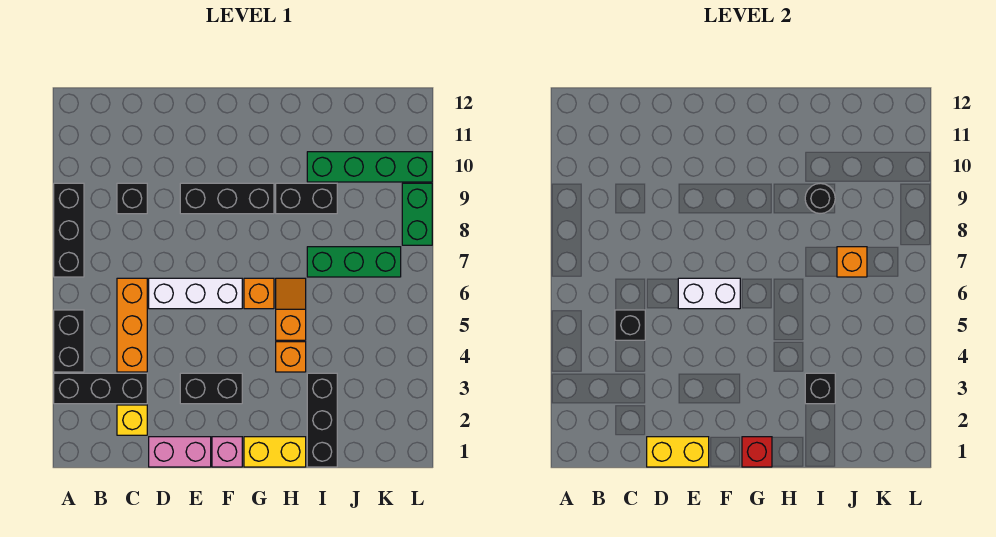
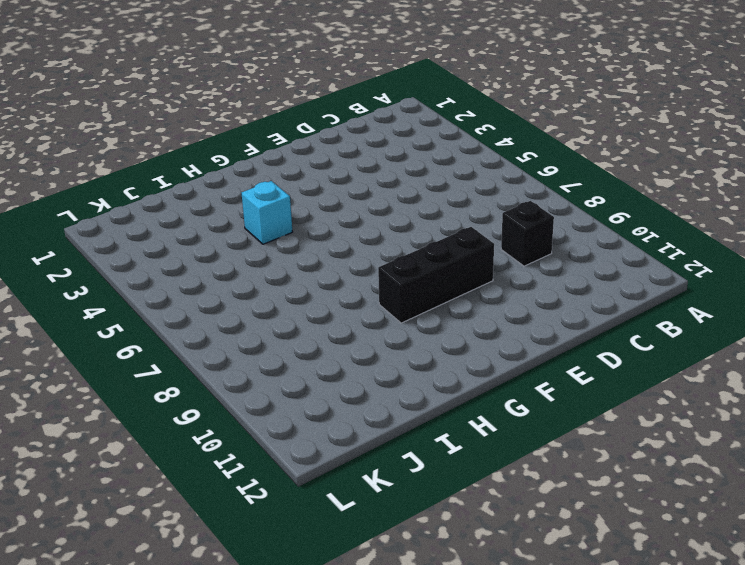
cyan 1x1 brick [241,181,293,244] -> orange 1x1 brick [276,342,306,372]
none -> black 1x3 brick [54,373,147,404]
none -> black 1x2 brick [54,310,84,372]
none -> black 1x3 brick [54,183,84,277]

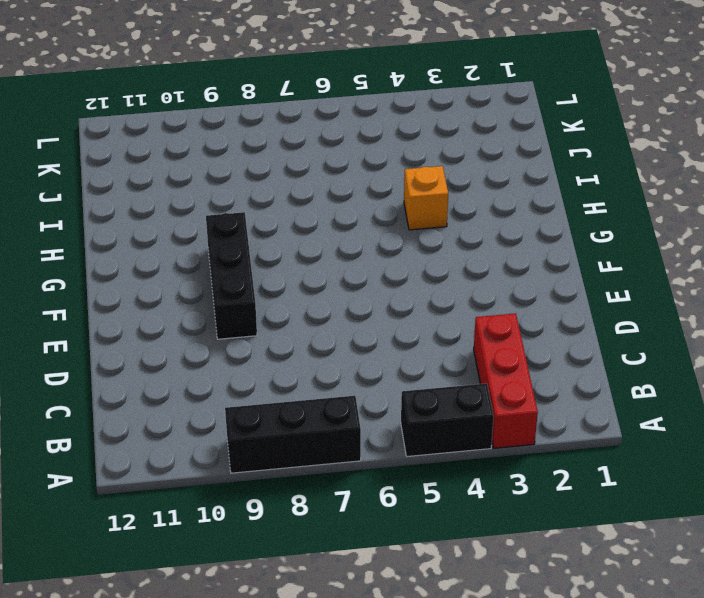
red 1x3 brick [474,313,538,448] -> black 1x3 brick [54,373,147,404]
none -> yellow 1x1 brick [117,405,147,435]
none -> orange 1x3 brick [117,278,147,372]
none -> black 1x1 brick [117,183,147,214]

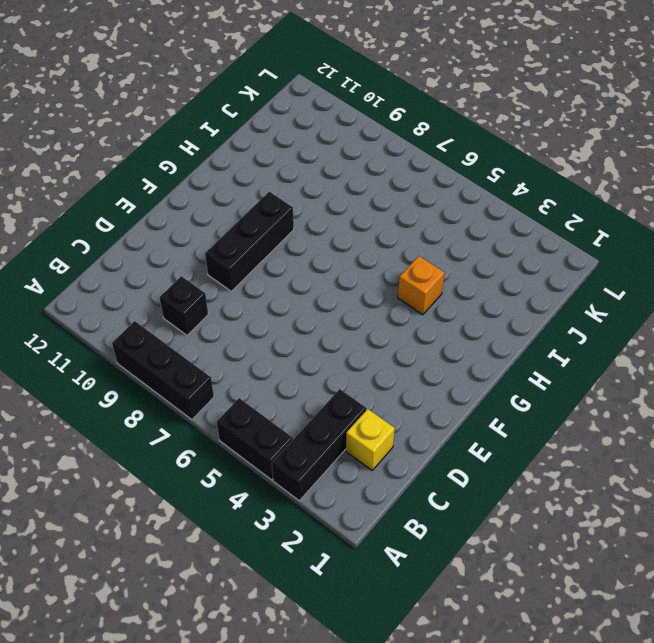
none -> orange 1x3 brick [117,278,147,372]
none -> pink 1x2 brick [149,437,211,467]
none -> white 1x3 brick [149,278,242,309]

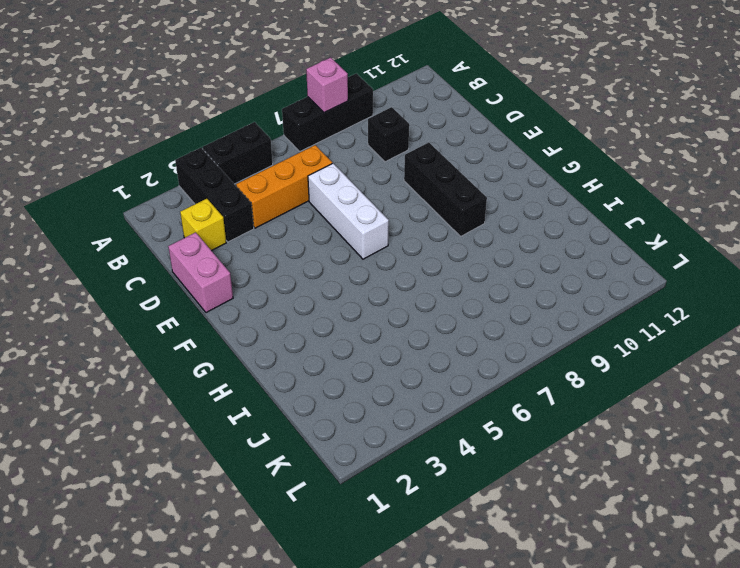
pink 1x1 brick [306,57,348,113] -> pink 1x1 brick moved to [212,437,242,467]
none -> black 1x2 brick [180,373,242,404]
none -> yellow 1x2 brick [244,437,306,467]
none -> orange 1x1 brick [244,278,274,309]

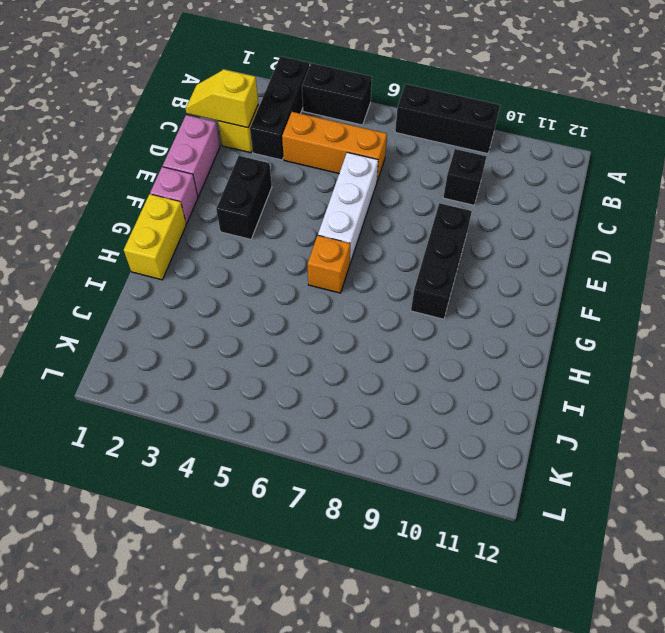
yellow 1x2 slope [186,69,258,128] -> none
none -> orange 1x1 brick [276,342,306,372]
none -> orange 1x2 slope [276,278,306,340]
none -> black 1x2 brick [276,183,337,214]

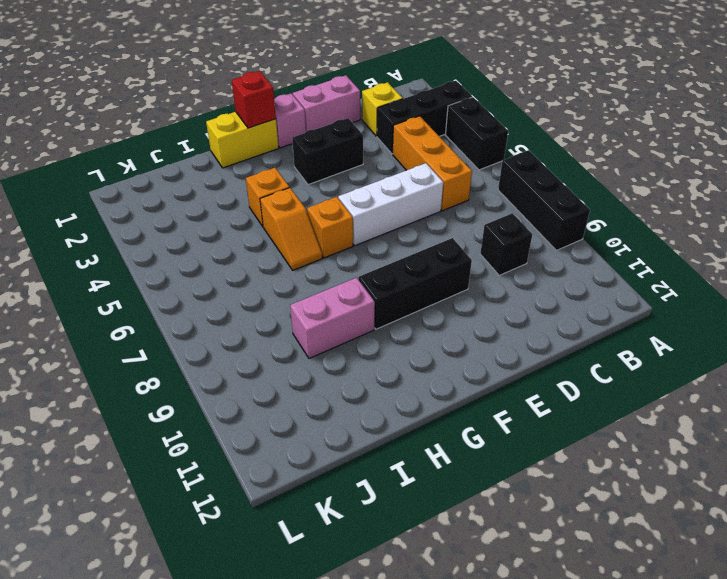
pink 1x2 brick [290,278,375,358] -> black 1x2 brick [276,183,337,214]
none -> black 1x3 brick [307,373,337,467]
none -> green 1x3 brick [307,247,401,277]
none -> green 1x4 brick [307,152,432,182]

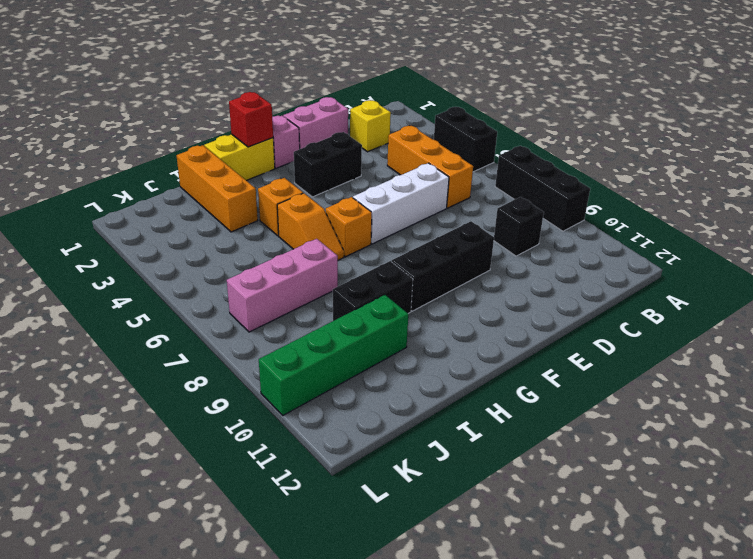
orange 1x3 brick [176,145,258,232] -> black 1x3 brick [307,373,337,467]
pink 1x3 brick [227,239,338,332] -> green 1x3 brick [307,247,401,277]
none -> black 1x3 brick [54,373,147,404]
none -> green 1x2 brick [402,183,432,245]
none -> black 1x1 brick [615,310,645,340]

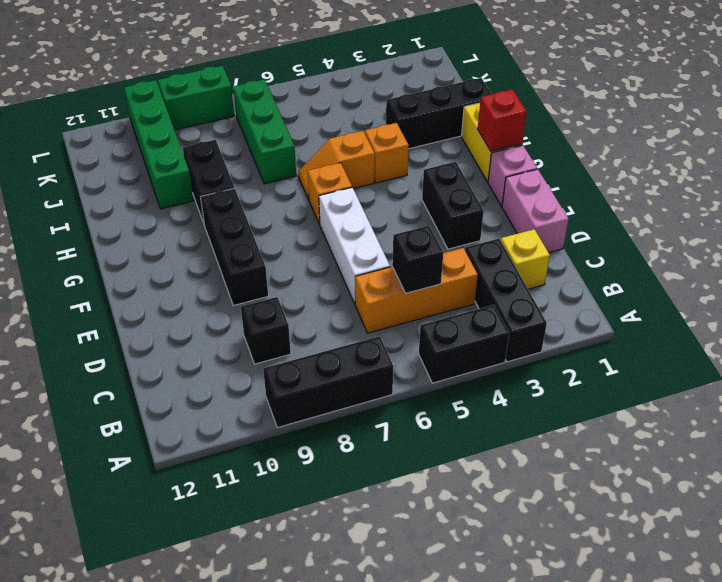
none -> yellow 1x2 brick [647,437,709,467]
none -> white 1x2 brick [678,278,740,309]
none -> black 1x1 brick [805,373,835,404]

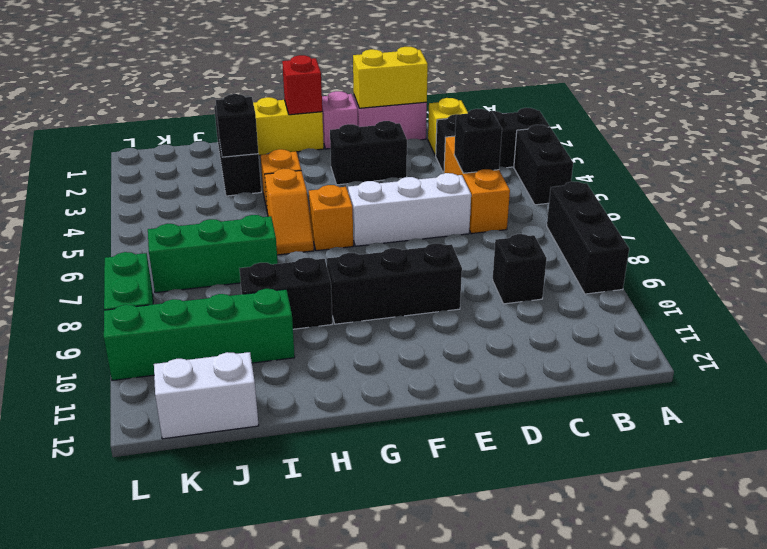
white 1x2 brick [154,352,259,439] -> white 1x2 brick moved to [678,278,740,309]
none -> black 1x1 round brick [805,183,835,214]
none -> orange 1x1 brick [837,247,867,277]

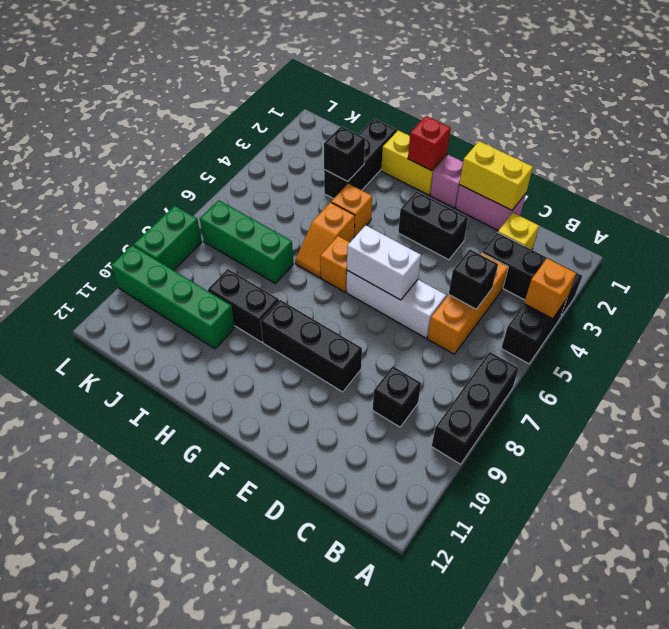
orange 1x1 brick [524,258,576,319] -> orange 1x1 brick moved to [837,247,867,277]
none -> black 1x1 round brick [805,183,835,214]

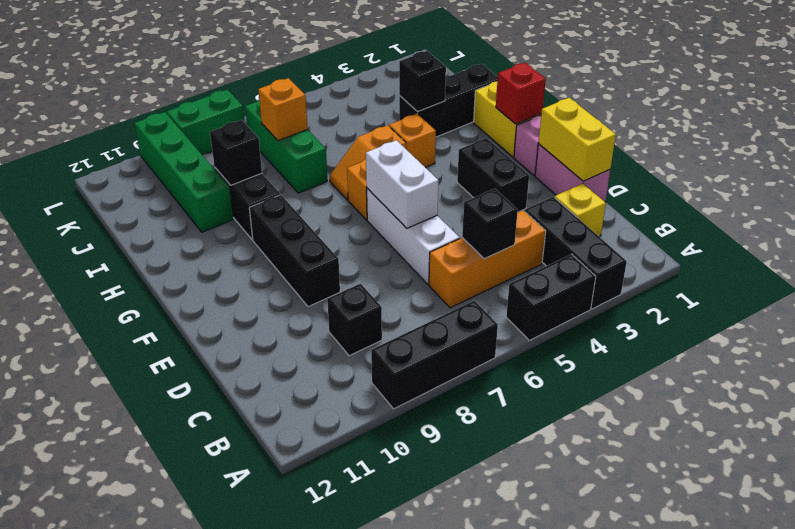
black 1x1 brick [210,120,262,185] -> black 1x1 round brick [805,183,835,214]

